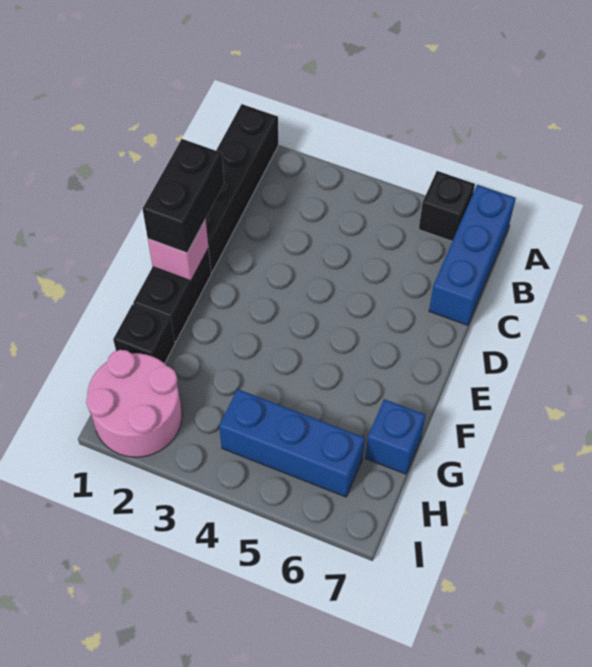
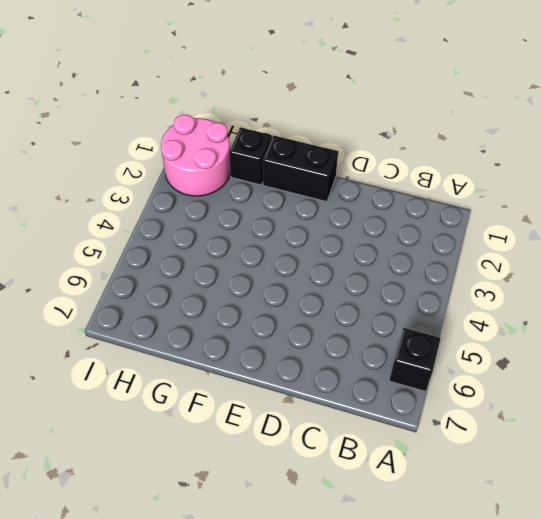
none -> black 1x4 brick [206,104,278,272]
none -> blue 1x3 brick [429,185,516,325]

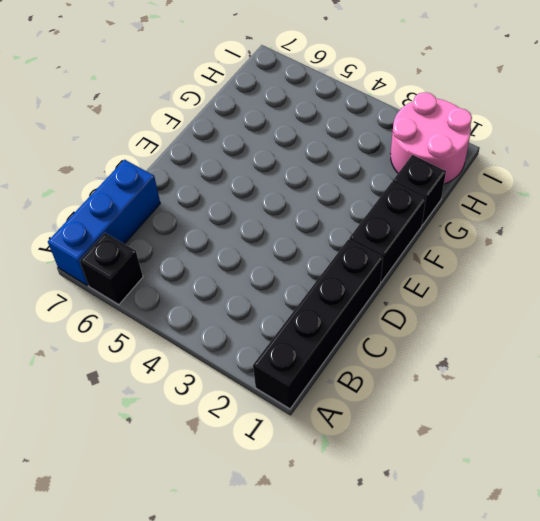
none -> blue 1x1 brick [365,399,425,474]
none -> blue 1x3 brick [219,389,365,497]

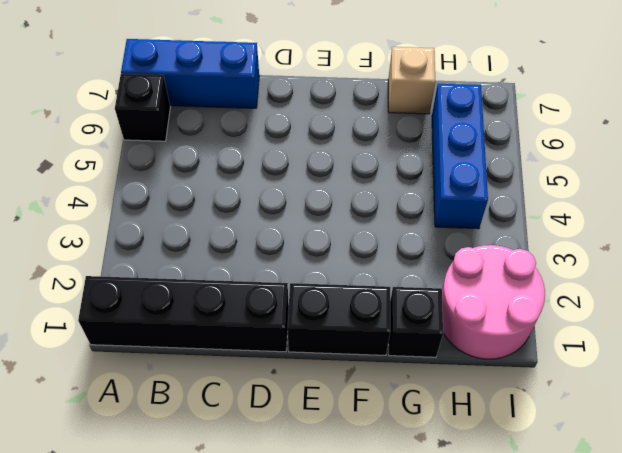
tan 1x1 brick [388,47,435,114] -> blue 1x1 brick [365,399,425,474]
none -> pink 1x1 brick [148,219,208,281]
none -> black 1x2 brick [143,139,224,253]

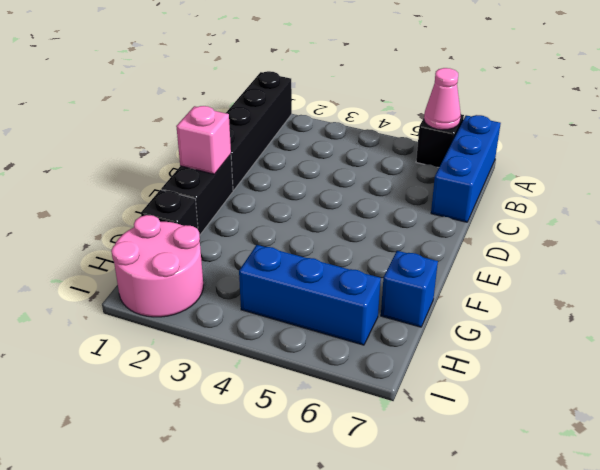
pink 1x1 cone [424,68,461,130] -> none
none -> black 1x2 brick [143,139,224,253]

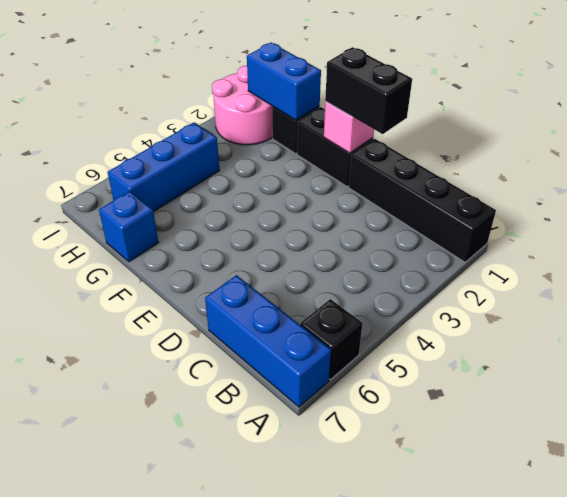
blue 1x2 brick [247,43,321,120] -> none

